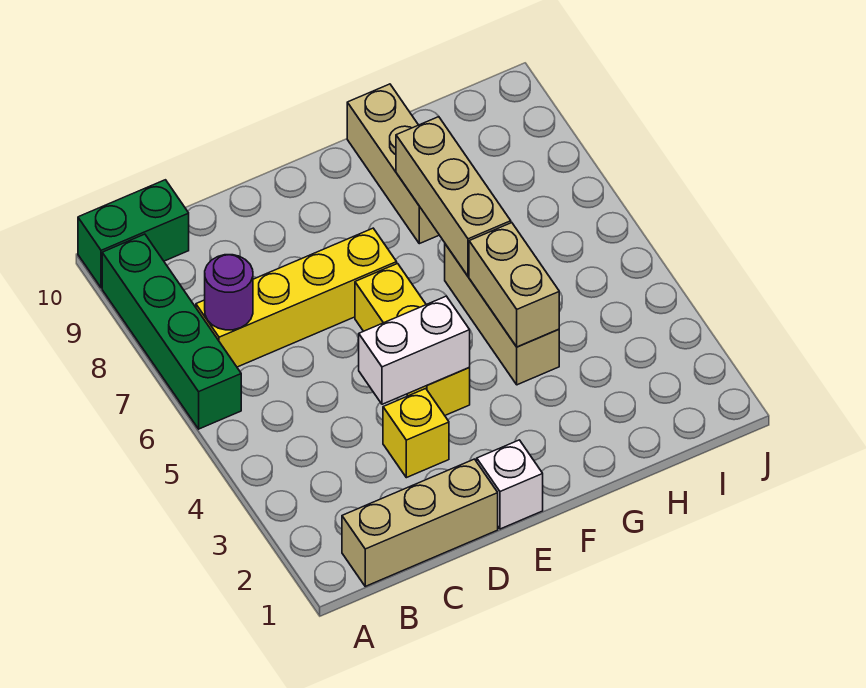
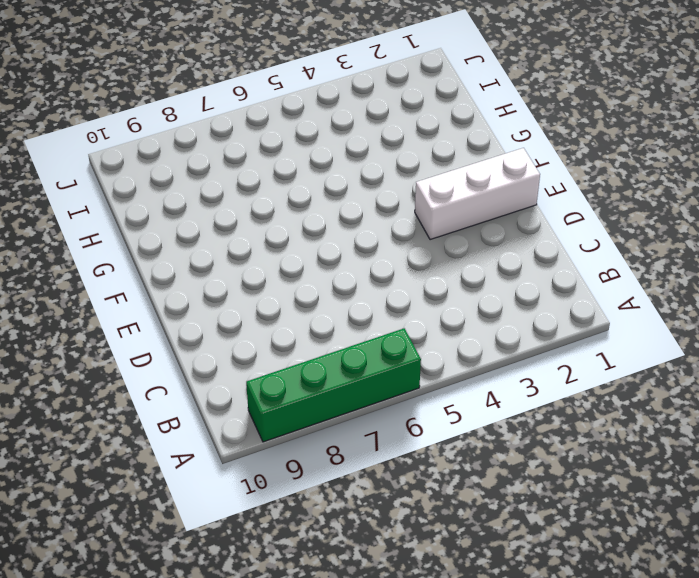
white 1x3 brick [415,148,540,240] -> white 1x1 brick [477,440,543,529]
none -> green 1x2 brick [78,180,189,288]
none -> tan 1x3 brick [342,459,498,586]
none -> yellow 1x4 brick [196,228,397,367]

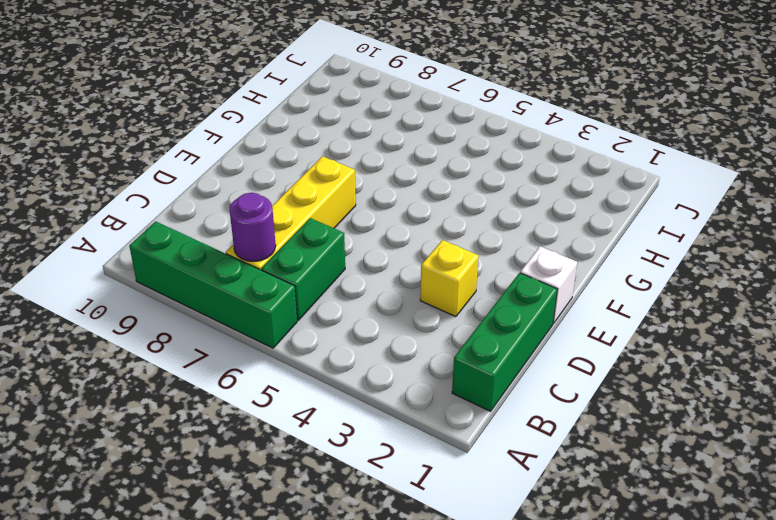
green 1x3 brick [452,273,557,411] -> tan 1x3 brick [342,459,498,586]
green 1x2 brick [261,218,345,320] -> green 1x2 brick moved to [78,180,189,288]
none -> yellow 1x3 brick [355,264,470,415]
none -> tan 1x3 brick [445,244,559,385]
none -> tan 1x3 brick [347,84,439,244]

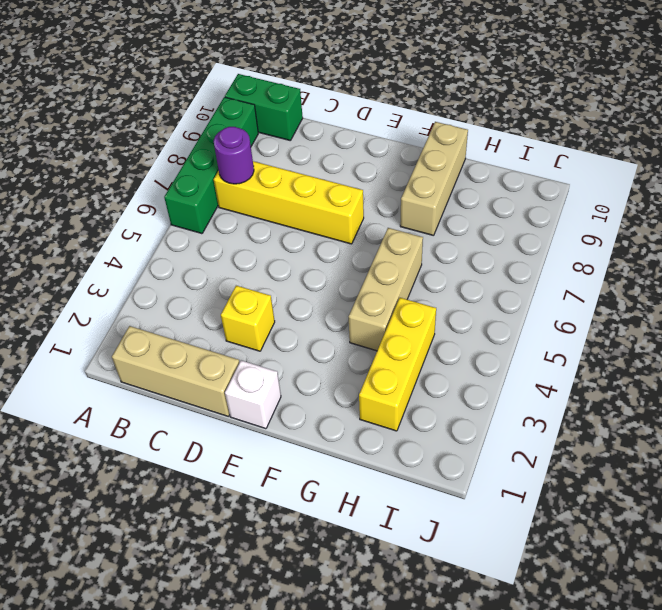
yellow 1x3 brick [359,298,436,431] -> yellow 1x3 brick moved to [355,264,470,415]
none -> white 1x2 brick [359,296,470,404]
none -> tan 1x2 brick [469,223,559,347]
none -> tan 1x3 brick [396,117,511,276]

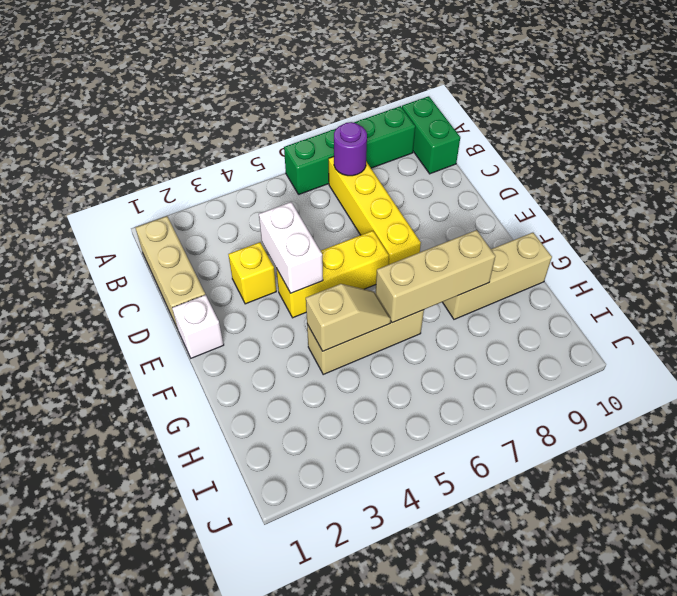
tan 1x2 slope [306,284,391,351] -> tan 1x2 brick [469,223,559,347]

